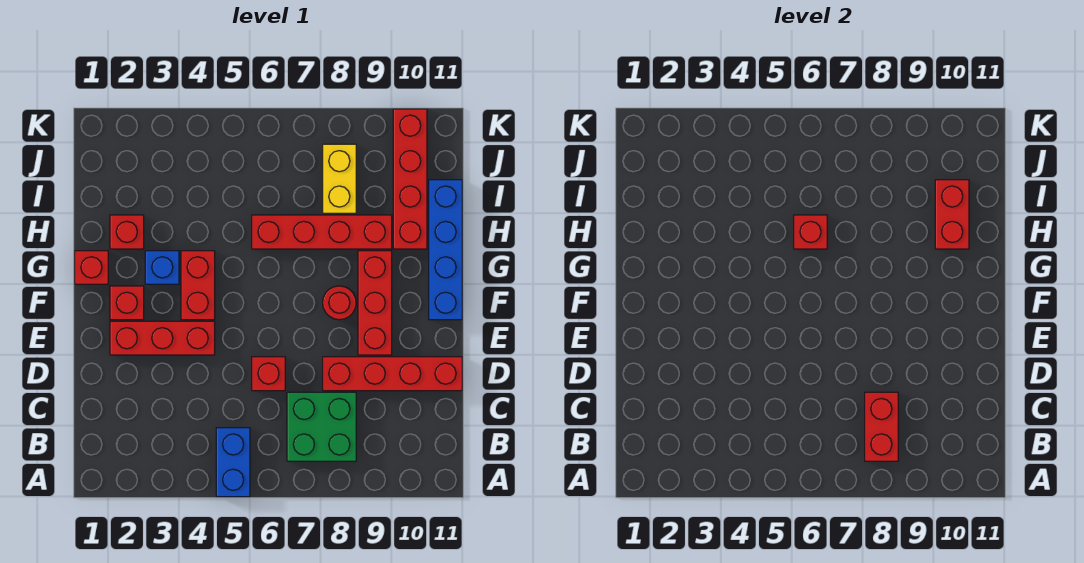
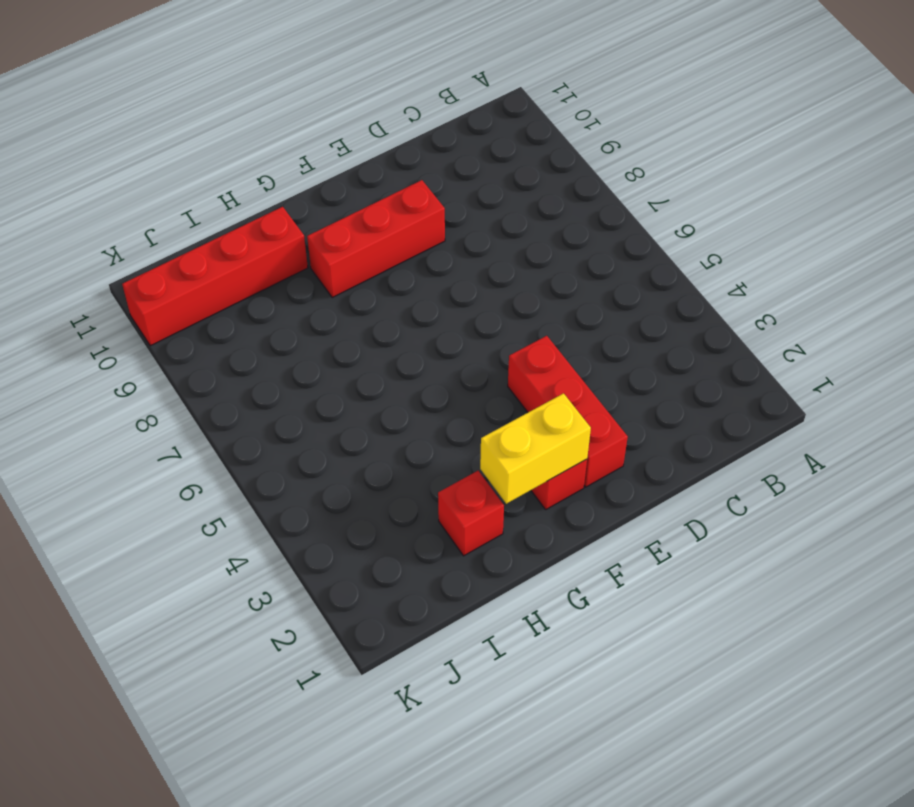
yellow 1x2 brick [480,393,591,504] -> yellow 1x2 brick moved to [323,144,356,213]
none -> blue 1x2 brick [216,428,250,497]
none -> green 2x2 brick [287,392,356,461]
none -> red 1x1 brick [252,357,285,391]

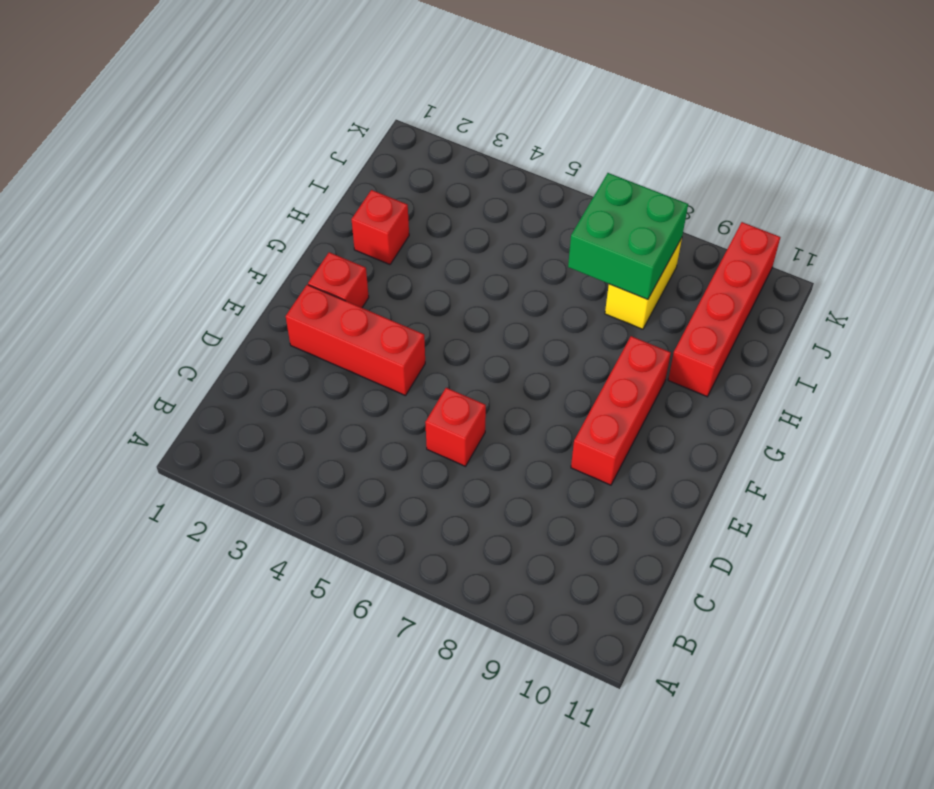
green 2x2 brick [568,173,688,299] -> green 2x2 brick moved to [287,392,356,461]
none -> blue 1x2 brick [216,428,250,497]
none -> red 1x4 brick [323,357,462,391]
none -> red 1x2 brick [181,251,215,320]

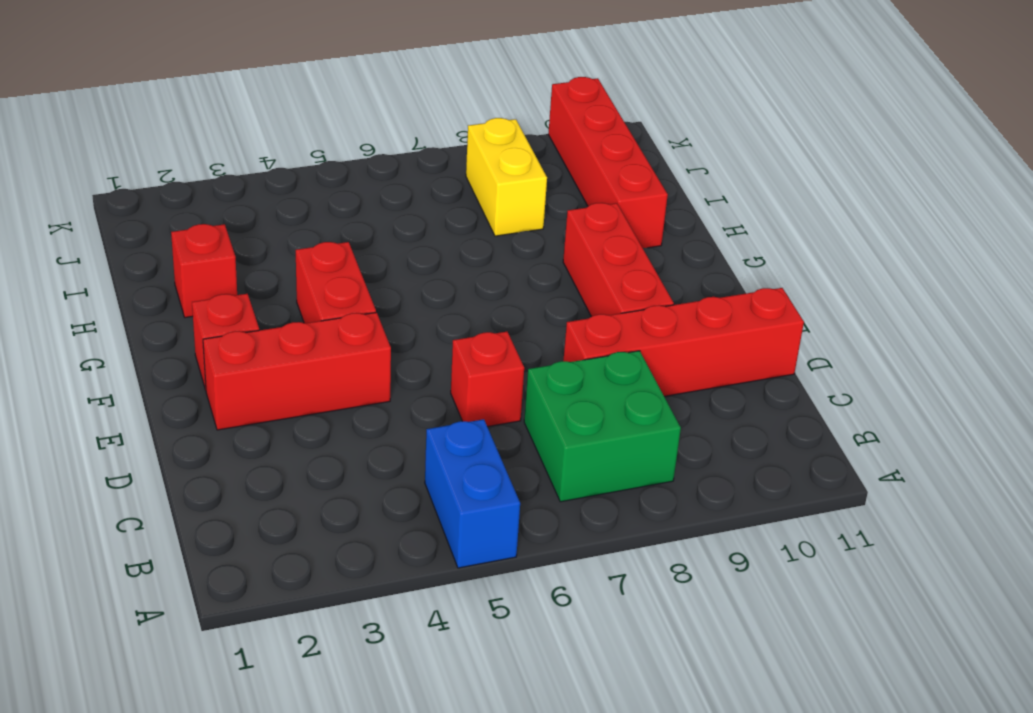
none -> red 1x1 round brick [323,286,356,320]
none -> blue 1x4 brick [429,180,462,320]
none -> red 1x1 brick [75,251,108,284]

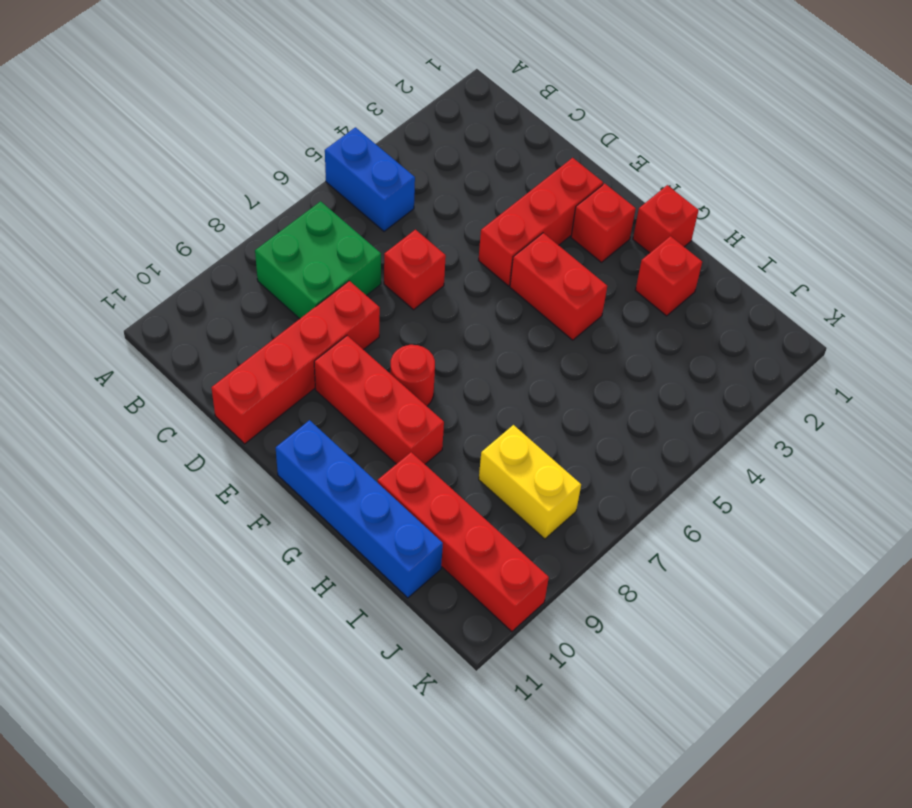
none -> blue 1x1 brick [145,251,179,284]
none -> red 1x4 brick [252,215,392,249]
none -> red 1x2 brick [865,392,898,461]

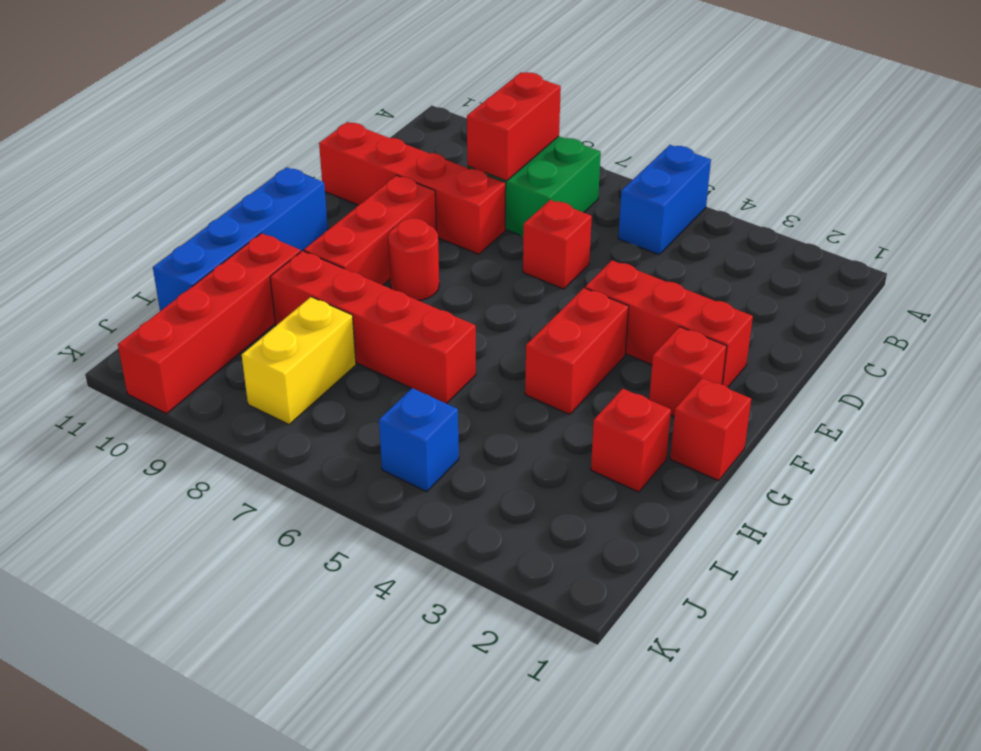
blue 1x1 brick [379,388,459,492] -> blue 1x1 brick moved to [145,251,179,284]
none -> red 1x1 brick [794,215,827,249]
none -> red 1x2 brick [935,180,969,249]

